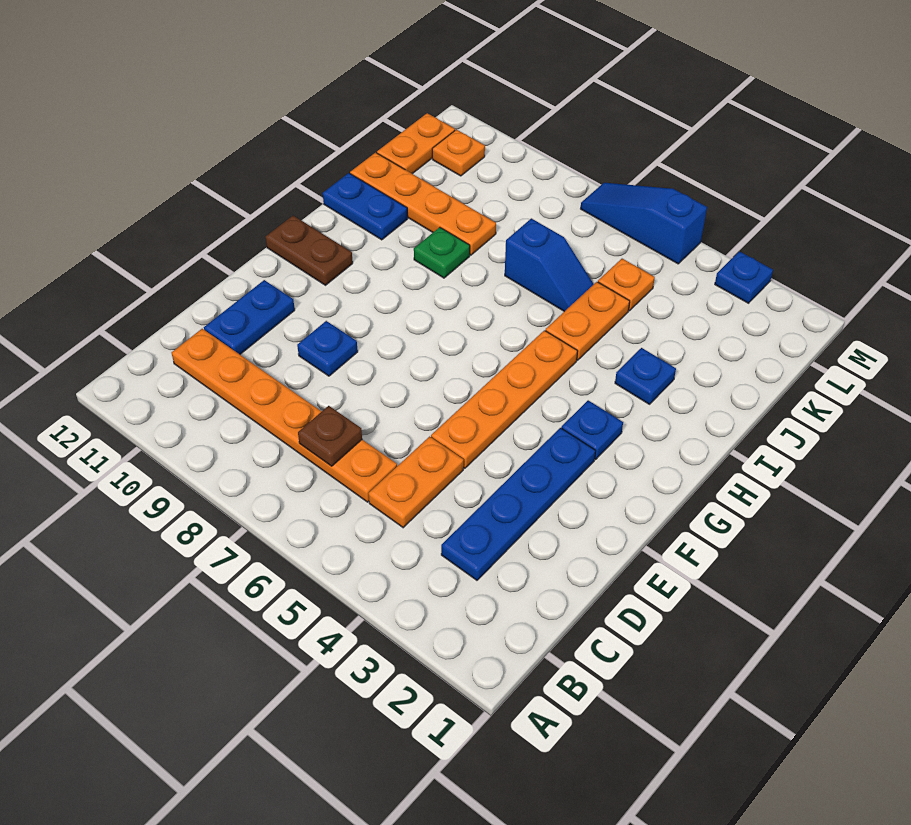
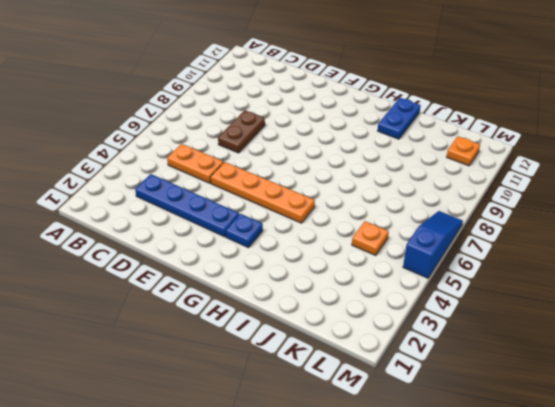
brown 1x2 plate [218,110,265,153] -> brown 1x2 plate moved to [266,216,353,285]
none -> orange 1x6 plate [172,329,397,502]
none -> blue 1x2 plate [204,280,295,354]
none -> blue 1x1 plate [297,321,358,376]

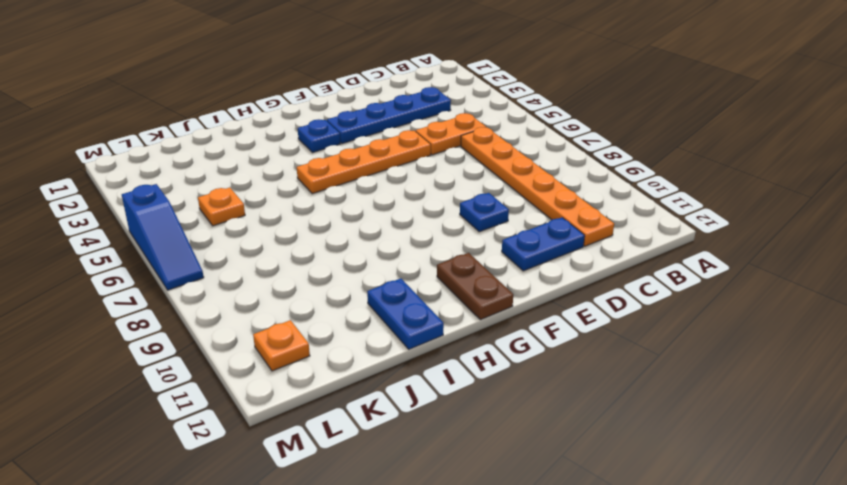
none -> blue 1x1 plate [615,348,676,404]
none -> orange 1x2 plate [545,282,630,360]
none -> green 1x1 plate [414,227,470,278]

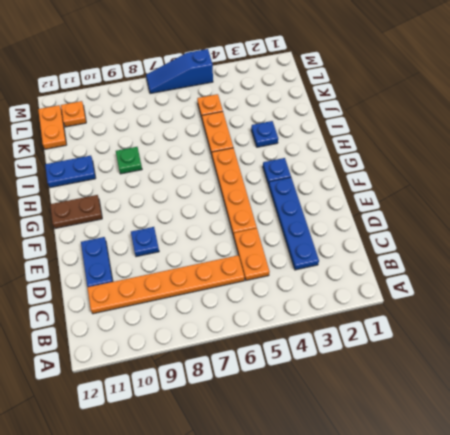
none -> blue 1x2 slope [505,218,594,312]
none -> orange 1x4 plate [350,153,496,255]
none -> blue 1x1 plate [715,251,773,303]

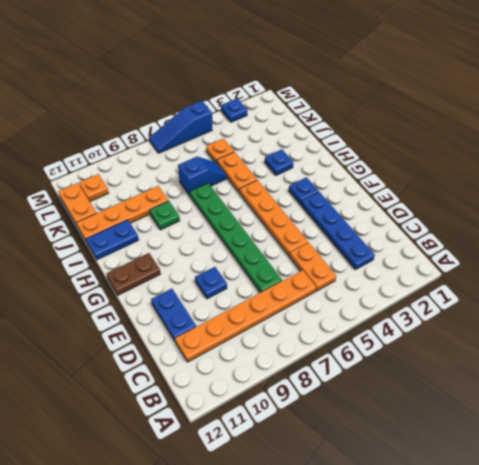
green 1x6 plate [190,183,282,293] -> none
none -> brown 1x1 plate [298,406,362,466]

